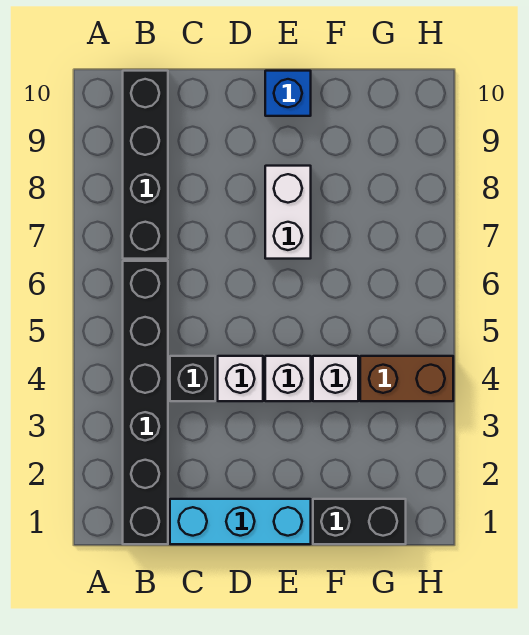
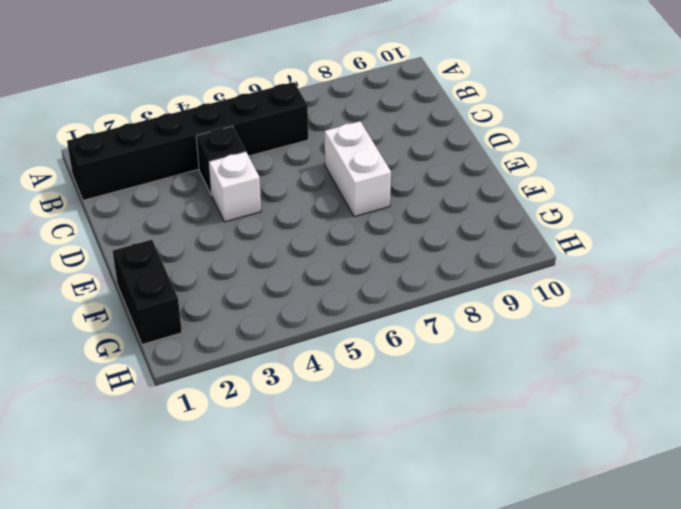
white 1x2 brick [325,121,391,217] -> white 1x2 brick turned to [265,166,311,259]
none -> black 1x4 brick [123,71,168,259]
none -> cyan 1x3 brick [170,499,311,544]

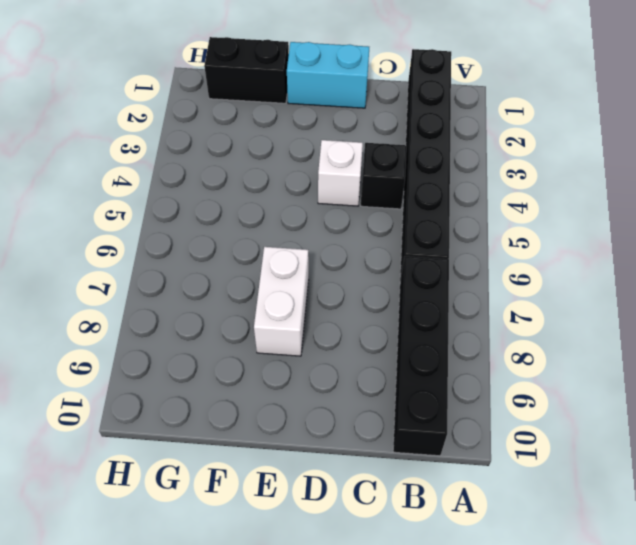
cyan 1x2 brick [287,42,369,108] -> cyan 1x3 brick [170,499,311,544]
none -> white 1x1 brick [265,356,311,401]
none -> blue 1x1 brick [265,71,311,116]

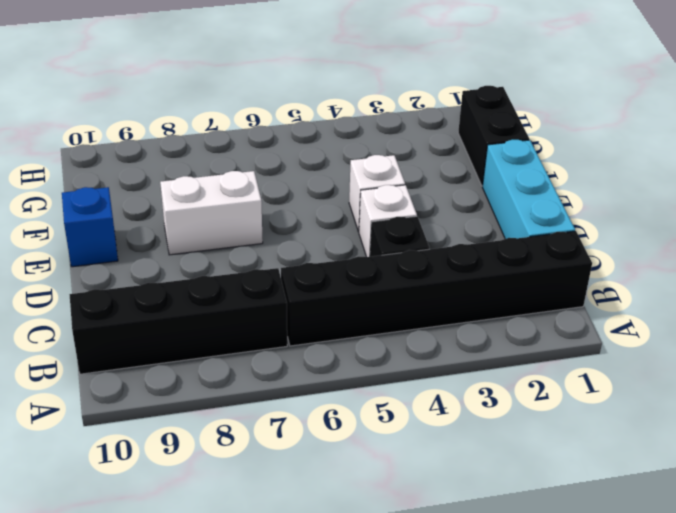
none -> white 1x1 brick [313,356,358,401]
none -> brown 1x2 brick [360,356,453,401]

